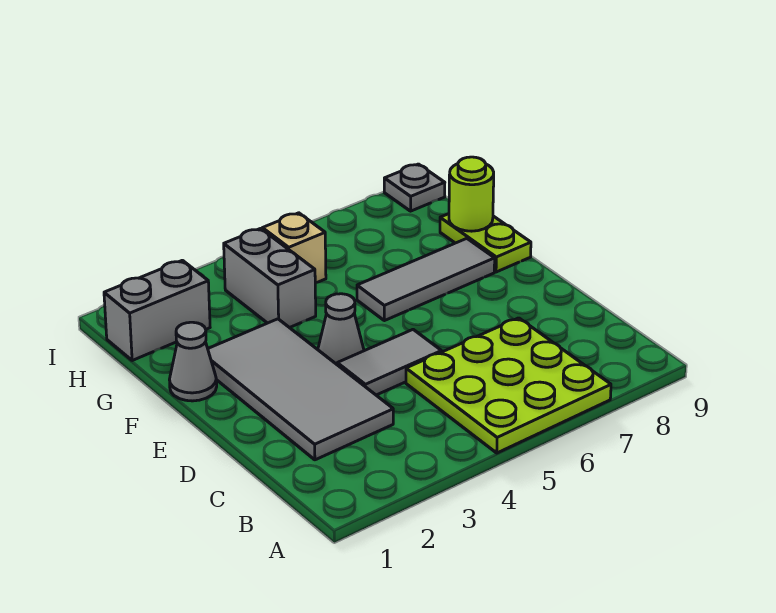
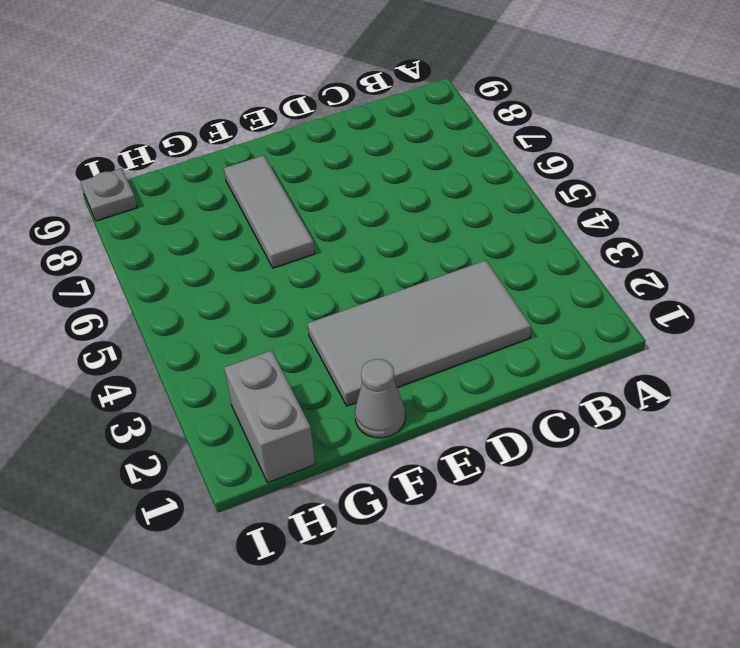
none -> lime 3x3 plate [406,318,611,453]
none -> grey 1x2 tile [337,330,442,395]
none -> grey 1x1 cone [318,294,364,364]

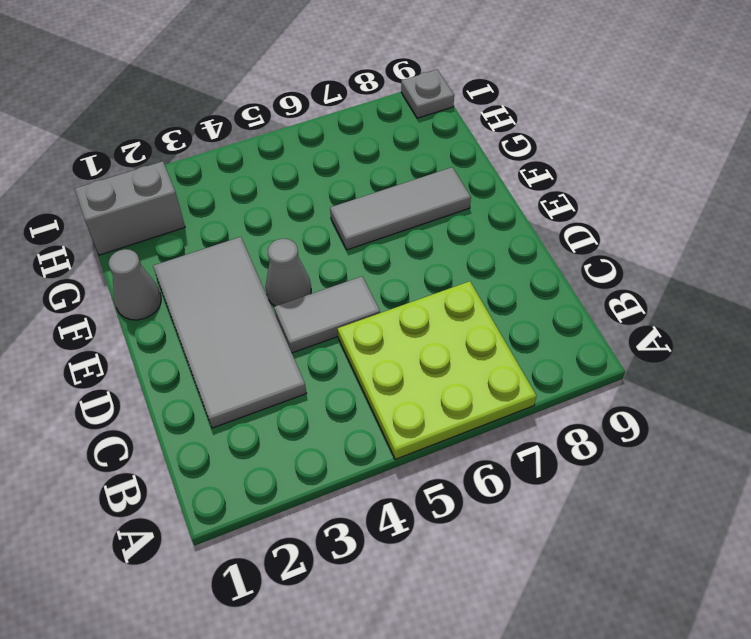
none -> lime 1x2 plate [440,214,531,272]
none -> grey 1x2 brick [224,229,316,328]
none -> tan 1x1 brick [262,213,326,283]

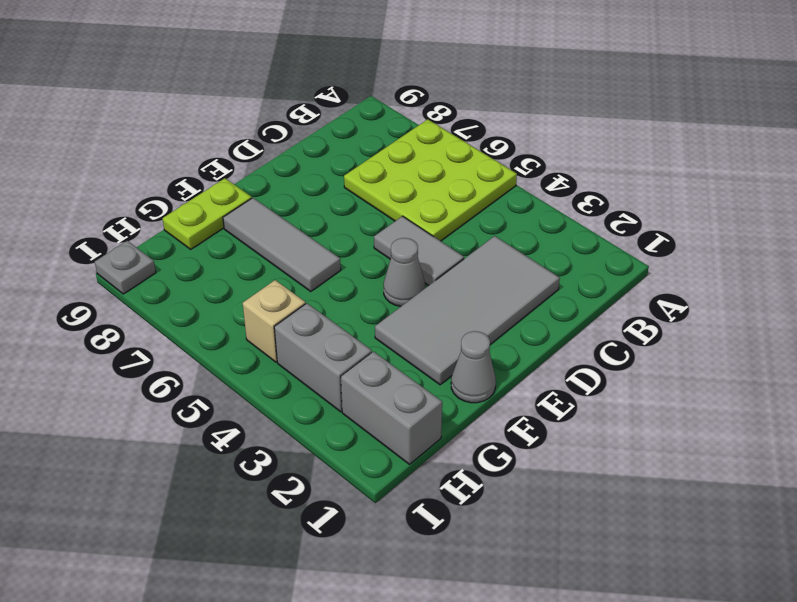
grey 1x2 brick [274,303,372,412] -> grey 1x2 brick turned to [224,229,316,328]
none -> lime 1x1 round brick [449,157,494,231]

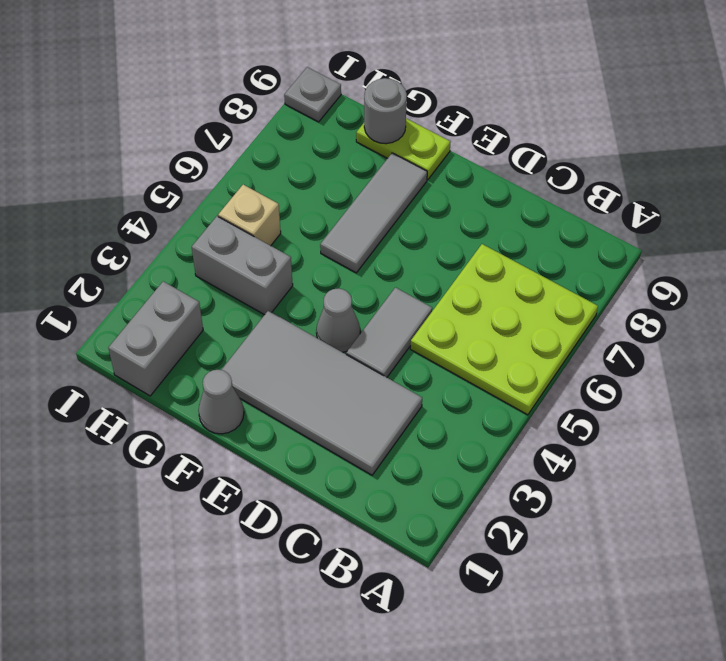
grey 1x1 round brick [364,78,407,144] -> lime 1x1 round brick [449,157,494,231]

